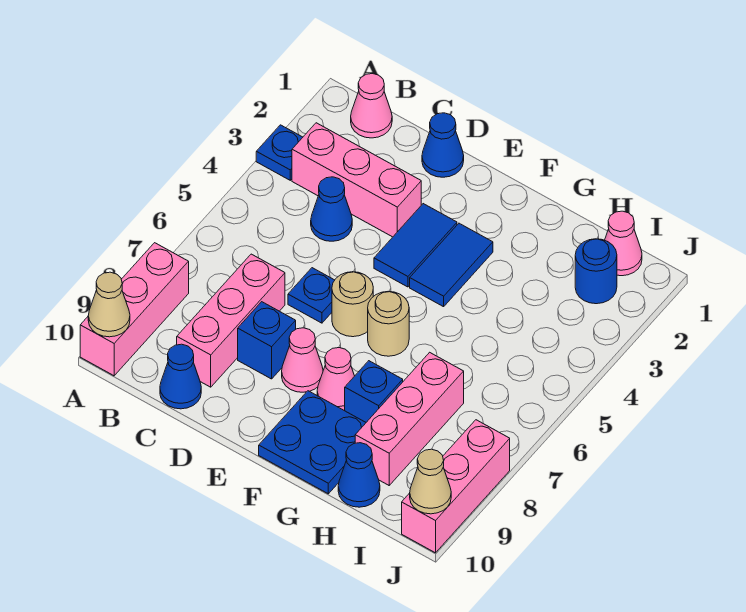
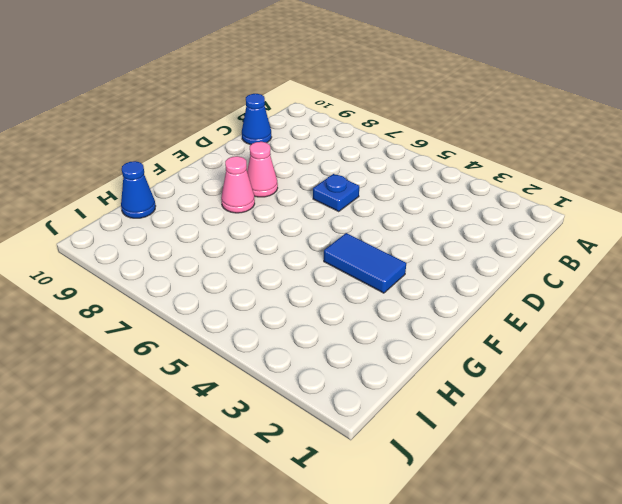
none -> blue 1x1 plate [256,125,303,180]
none -> pink 1x3 brick [80,243,189,376]
none -> pink 1x1 cone [351,74,392,138]

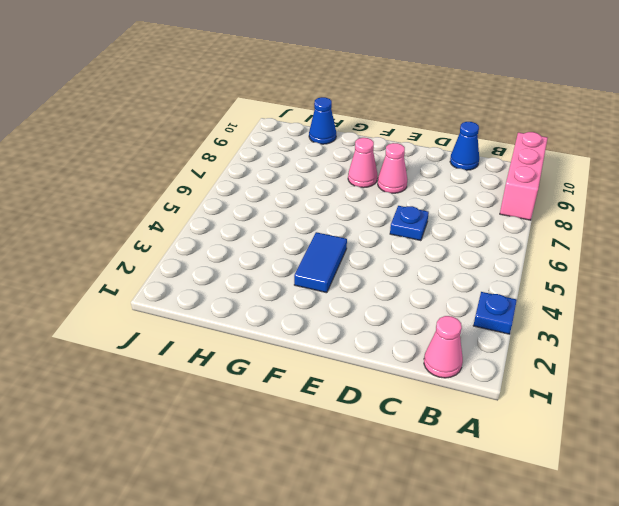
none -> pink 1x3 brick [292,123,421,237]
none -> blue 1x1 cone [311,177,352,241]
none -> pink 1x3 brick [177,254,285,387]

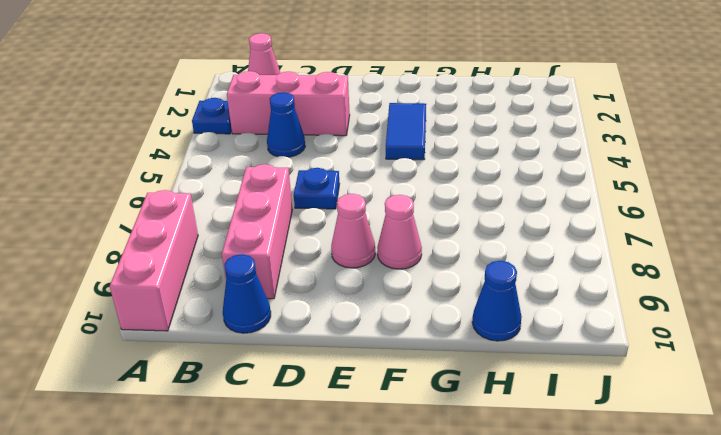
none -> blue 1x1 cone [422,113,464,177]
none -> blue 1x1 brick [238,302,296,379]
none -> blue 1x2 tile [374,204,457,287]

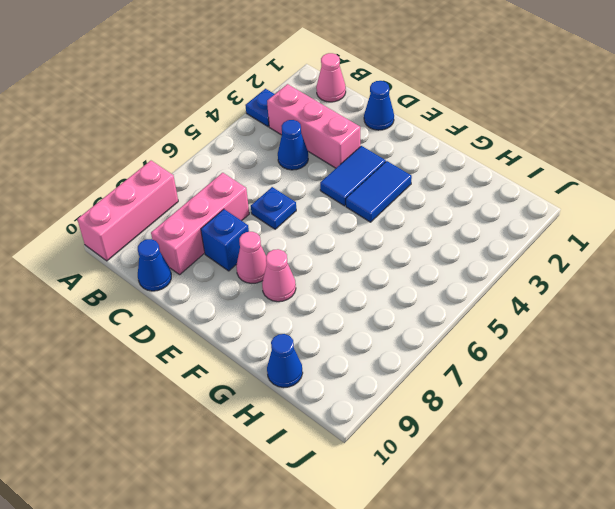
none -> tan 1x1 round brick [332,272,373,337]
none -> tan 1x1 round brick [368,291,409,356]
none -> blue 2x2 plate [259,391,366,494]

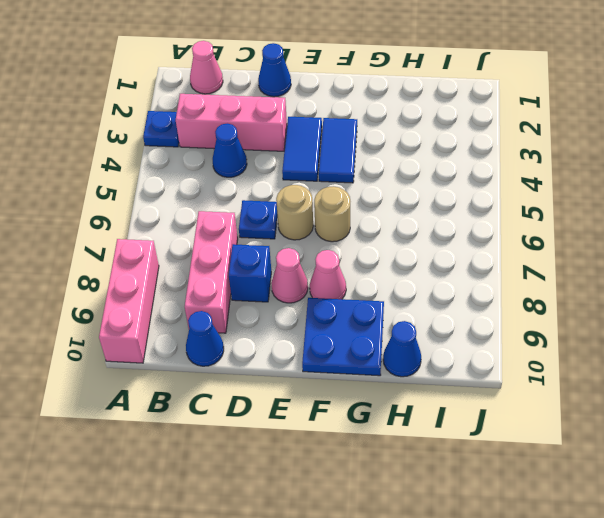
none -> blue 1x1 brick [345,361,403,422]
none -> pink 1x3 brick [355,352,464,485]
none -> pink 1x1 cone [605,211,642,276]

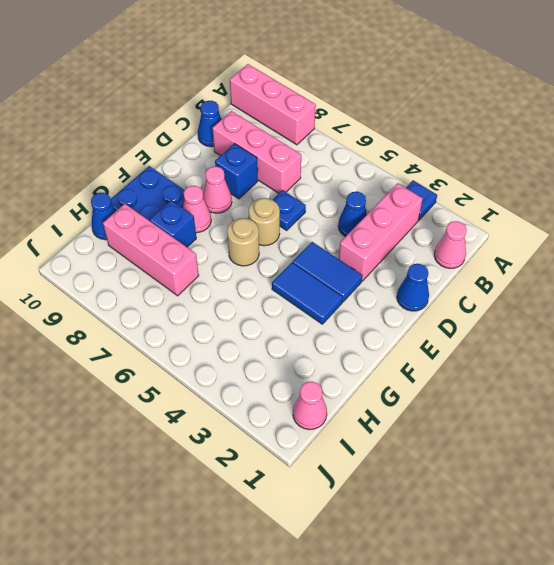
none -> blue 1x1 round brick [575,239,617,304]
none -> pink 1x3 brick [402,420,510,553]
none -> tan 1x1 cone [88,272,130,337]

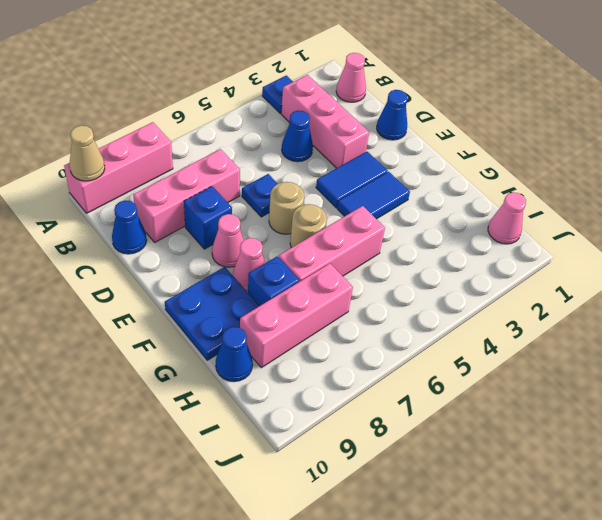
pink 1x3 brick [279,206,385,282] -> pink 1x3 brick moved to [402,420,510,553]
none -> blue 1x1 round brick [575,239,617,304]
none -> tan 1x1 cone [410,449,451,514]

